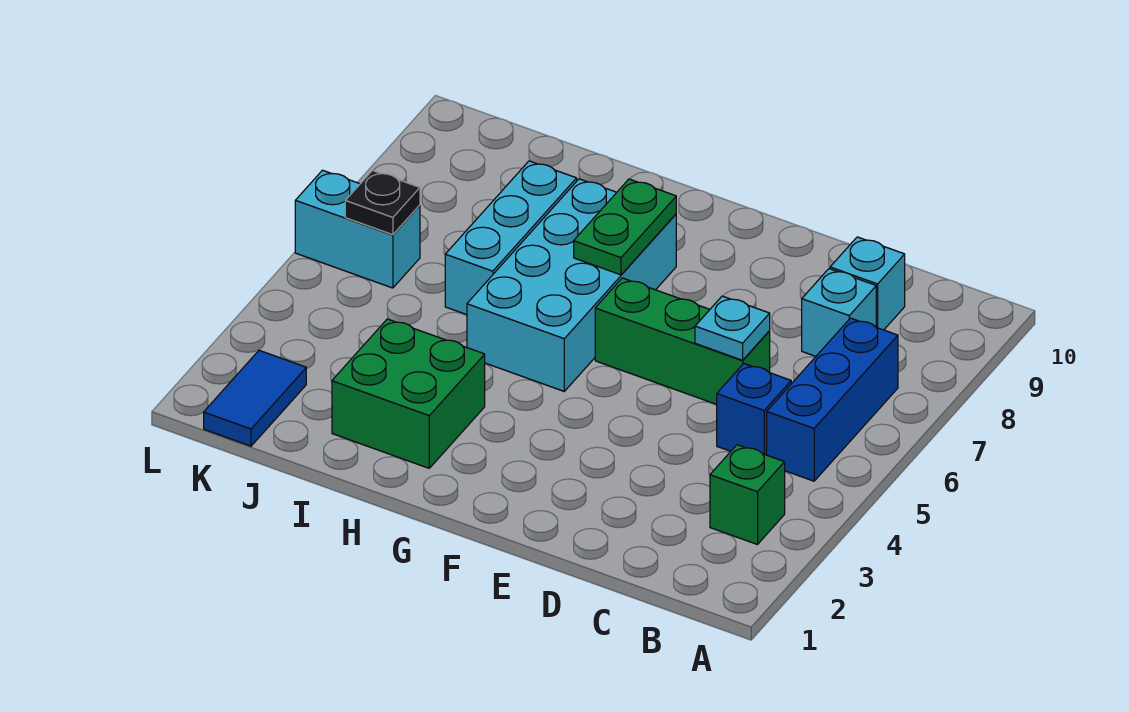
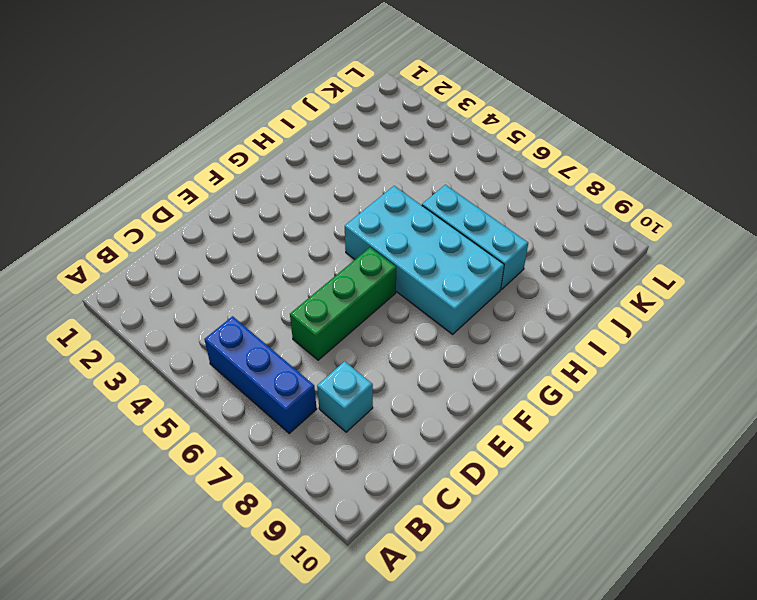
none -> green 1x1 brick [710,445,785,545]
none -> blue 1x1 brick [717,364,791,455]
none -> cyan 1x1 brick [830,237,905,330]

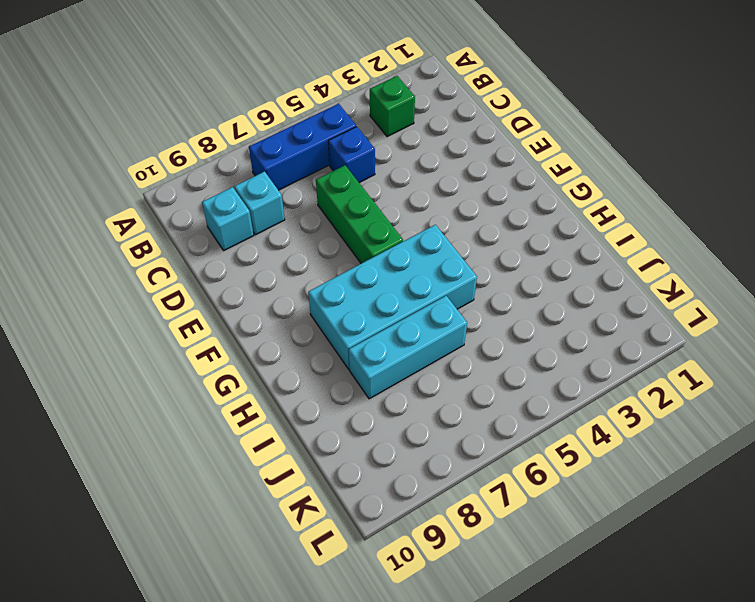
none -> green 2x2 brick [332,319,485,468]
none -> blue 1x2 tile [204,350,306,446]
none -> cyan 1x2 brick [295,170,420,288]

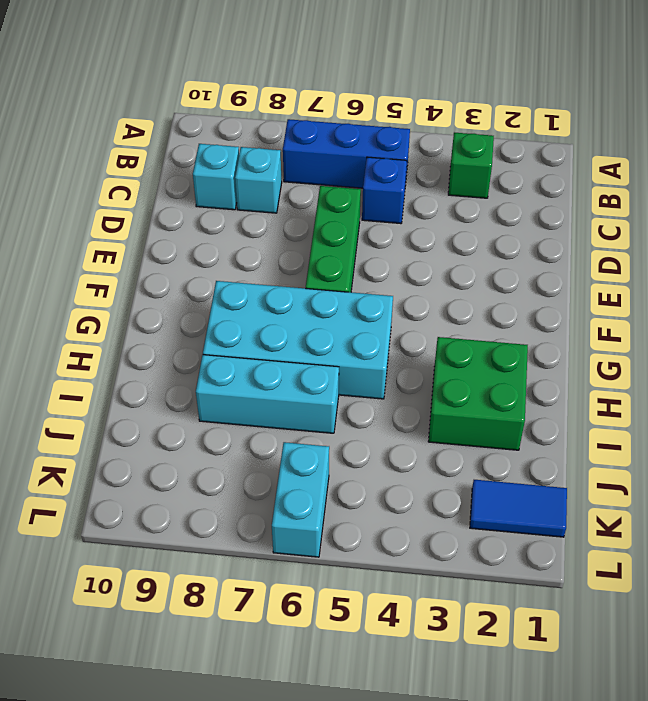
none -> cyan 1x1 plate [695,296,770,360]
none -> green 1x2 plate [574,179,676,275]
none -> black 1x1 plate [345,171,420,235]

